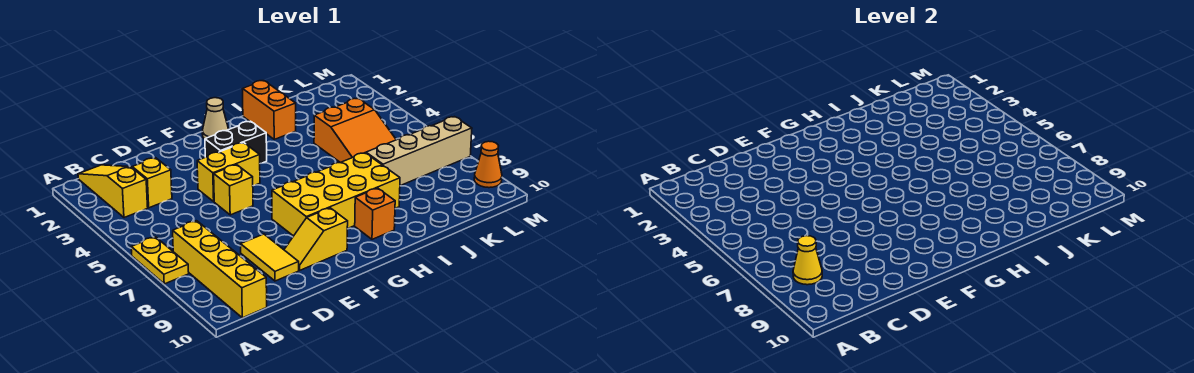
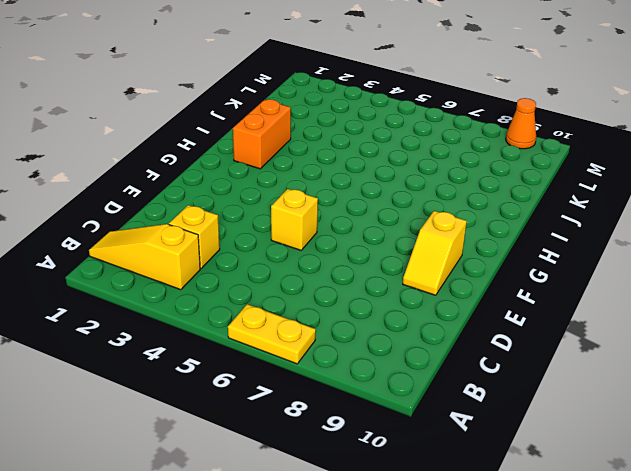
orange 1x2 brick [233,99,291,169] -> orange 1x2 brick turned to [243,81,296,139]
none -> yellow 1x4 brick [173,221,267,318]
none -> yellow 1x2 tile [241,234,299,281]
none -> yellow 1x2 brick [197,143,260,201]

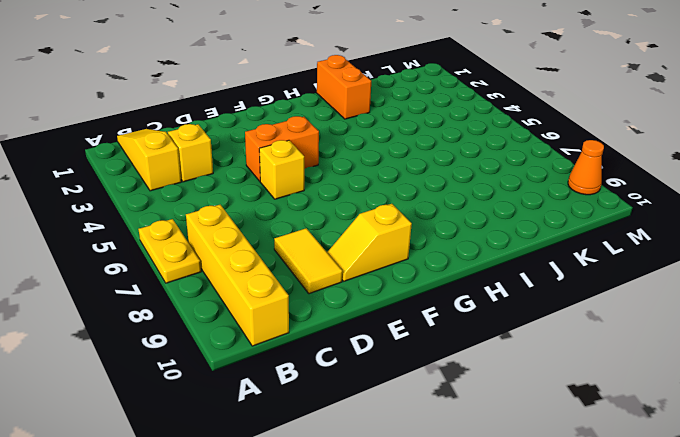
orange 1x2 brick [245,116,319,181] -> yellow 1x2 brick [197,143,260,201]
none -> black 1x2 brick [205,121,267,163]
none -> yellow 2x4 brick [272,153,400,236]
none -> tan 1x1 cone [202,98,229,139]

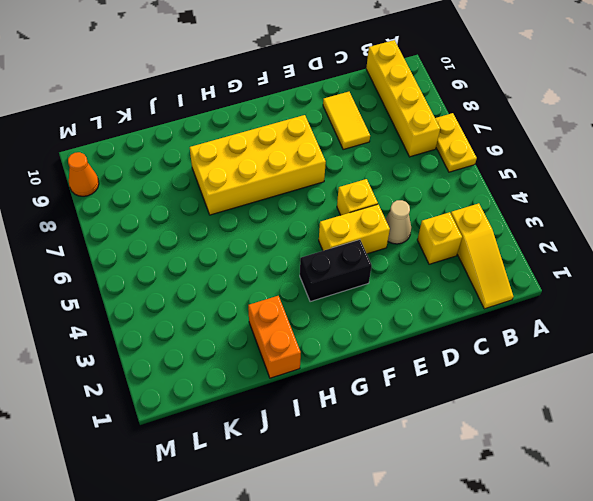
tan 1x1 cone [385,200,411,244] -> tan 1x1 cone moved to [202,98,229,139]
none -> yellow 1x2 slope [284,208,348,270]
none -> orange 1x1 brick [355,188,395,239]
none -> orange 2x3 slope [314,98,396,162]

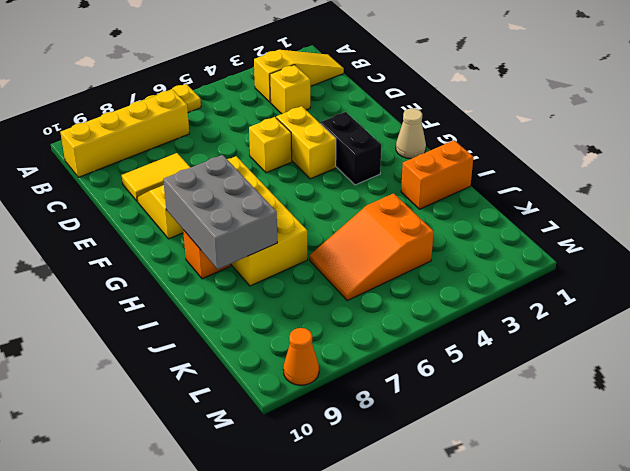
grey 2x3 brick [163,155,277,269] -> none
none -> tan 1x4 brick [366,117,472,186]
none -> yellow 1x1 cone [793,236,822,285]

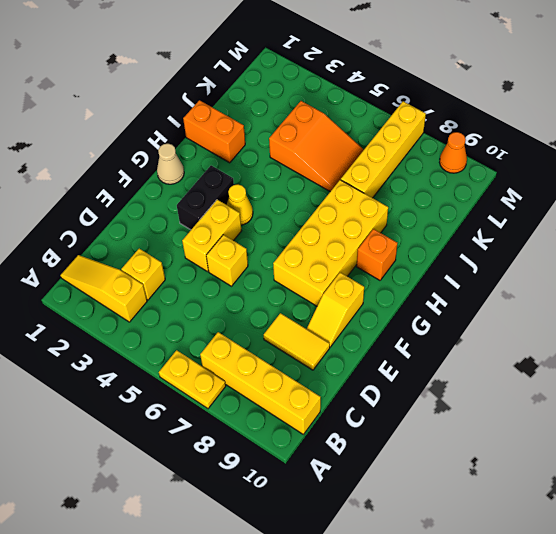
yellow 1x1 cone [227,185,253,225] -> yellow 1x1 cone moved to [793,236,822,285]
yellow 1x4 brick [341,101,426,198] -> tan 1x4 brick [366,117,472,186]

